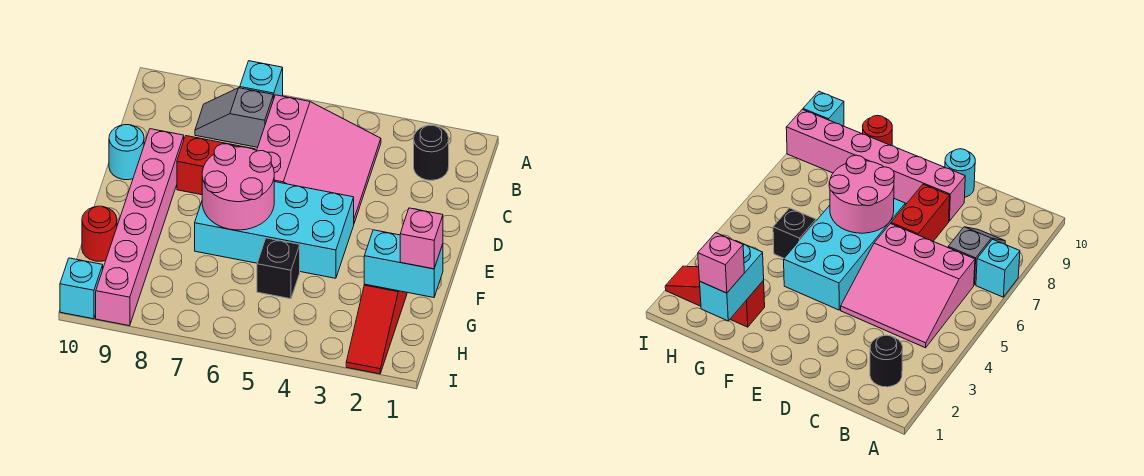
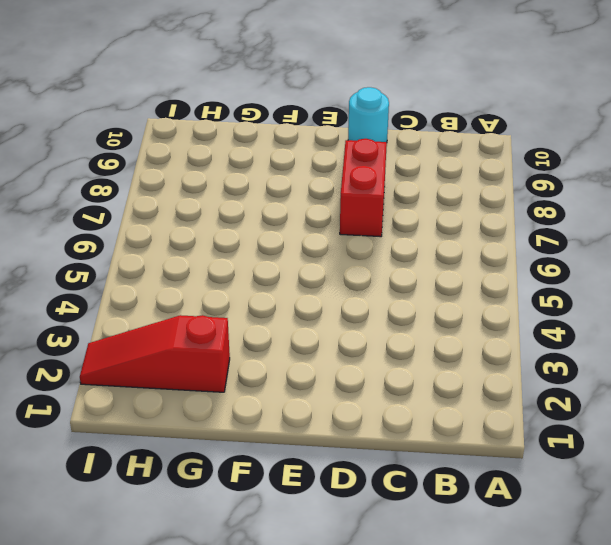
none -> cyan 1x1 brick [240,61,283,100]
none -> black 1x1 round brick [414,125,449,180]
none -> pink 3x3 slope [257,95,381,223]

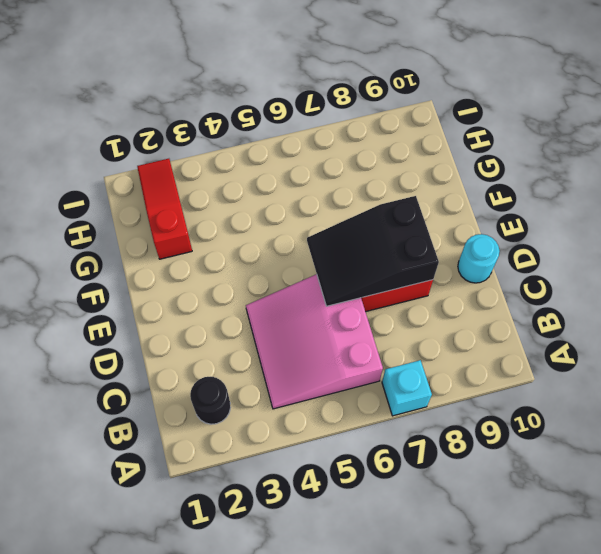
black 2x3 slope [307,196,439,306] -> pink 2x2 round brick [202,144,274,230]
none -> grey 1x2 slope [195,88,273,147]
none -> pink 1x6 brick [96,129,184,326]
none -> cyan 2x4 brick [195,182,354,278]

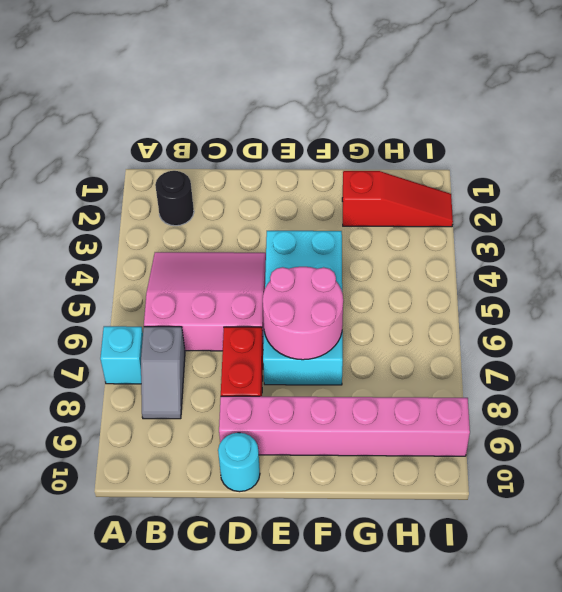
none -> black 1x1 brick [257,238,300,299]
none -> red 1x1 round brick [82,206,117,261]
none -> cyan 1x1 brick [60,258,103,319]

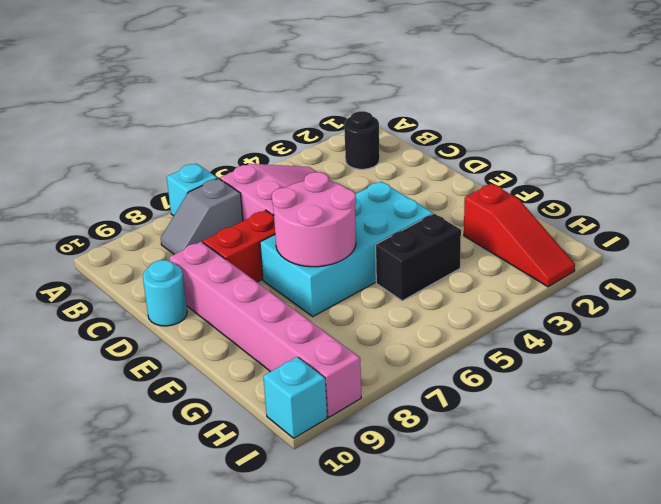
black 1x2 brick [376,214,461,301] -> black 1x1 brick [257,238,300,299]
none -> red 1x1 round brick [82,206,117,261]
none -> cyan 1x2 brick [364,230,443,298]
none -> pink 1x1 brick [400,208,443,269]

